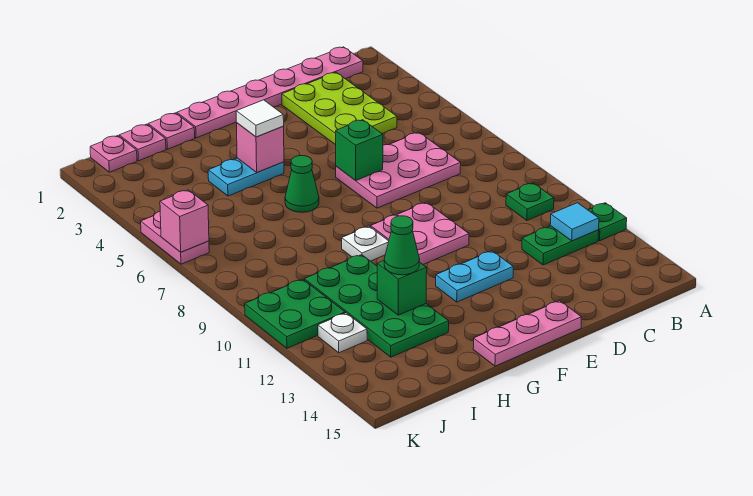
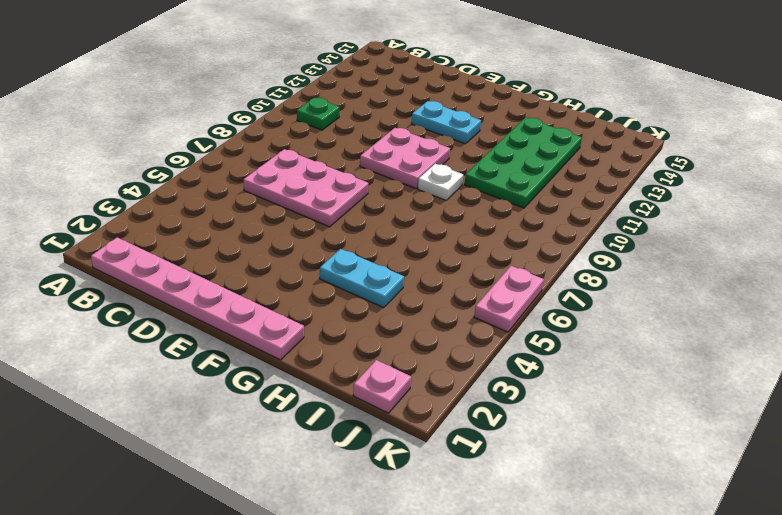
none -> green 1x1 plate [589,203,627,241]
none -> green 1x2 plate [522,226,599,265]
none -> lime 2x3 plate [282,72,397,145]

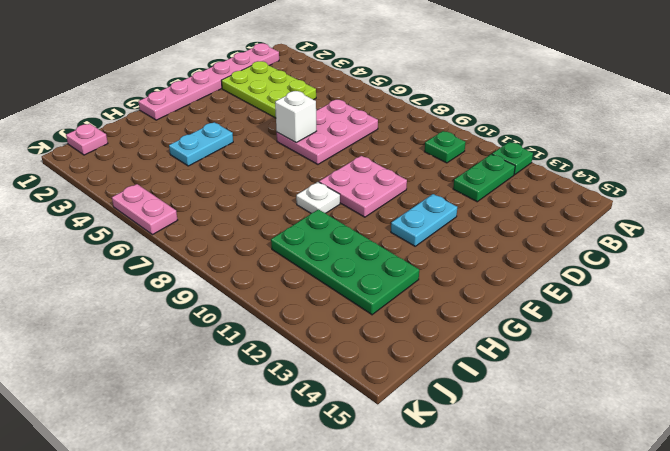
white 1x1 brick [275,91,316,142] -> green 1x1 brick [336,120,383,181]
none -> pink 1x3 plate [473,301,581,366]
none -> green 1x1 cone [285,156,319,212]
none -> pink 1x1 plate [148,113,195,149]

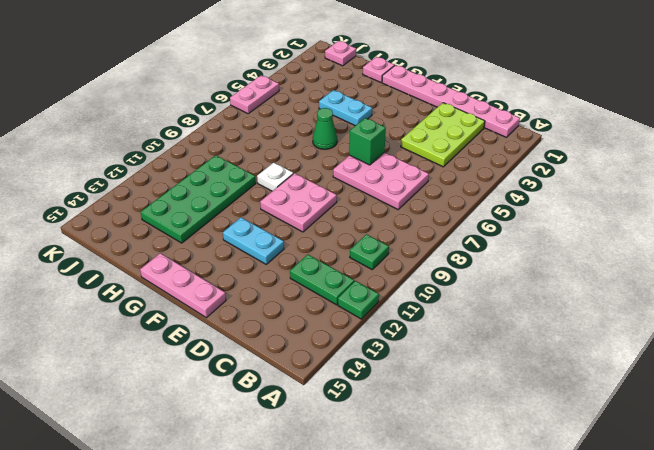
none -> pink 1x1 plate [119,124,166,161]
none -> green 2x2 plate [245,279,345,348]
none -> white 1x1 plate [318,313,367,353]

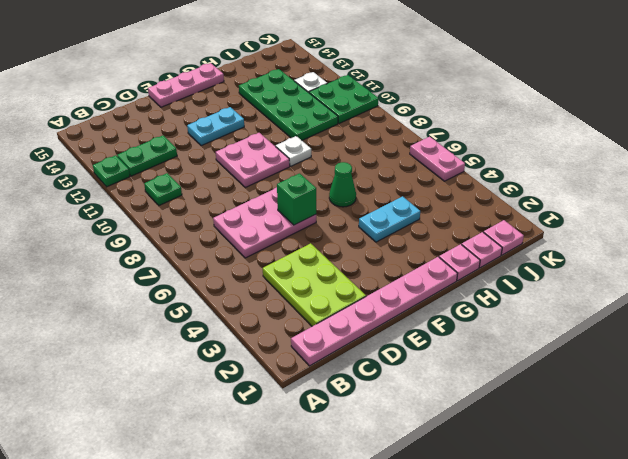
none -> cyan 1x1 tile [550,203,599,241]
none -> pink 1x1 brick [237,123,284,172]
none -> green 1x1 brick [377,261,427,315]

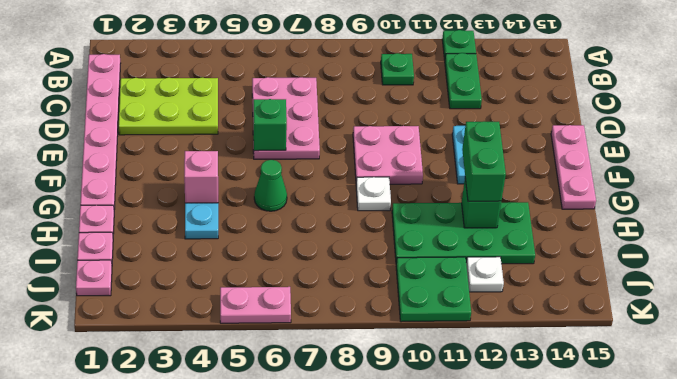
green 1x2 brick [462,121,506,201] -> green 1x1 cone [384,216,420,275]
none -> cyan 1x1 tile [550,203,599,241]
none -> pink 1x1 brick [160,190,209,252]
none -> white 1x1 tile [236,100,284,137]

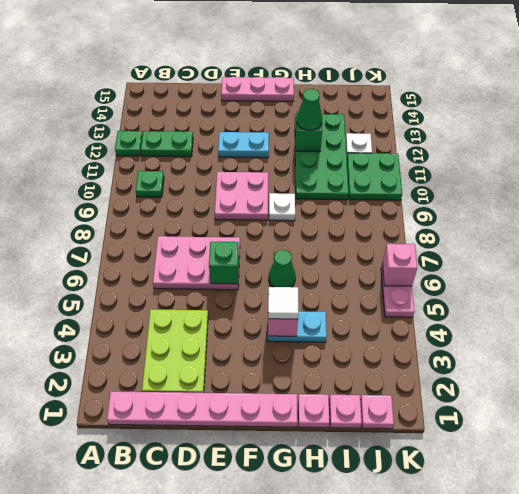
none -> cyan 1x1 tile [550,203,599,241]

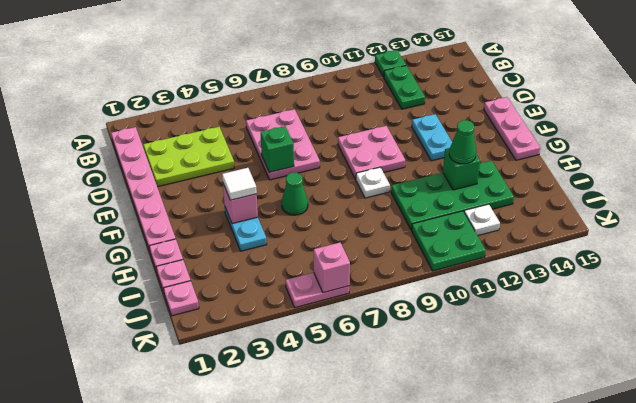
none -> green 1x1 plate [506,183,554,220]
none -> cyan 1x1 tile [550,203,599,241]

